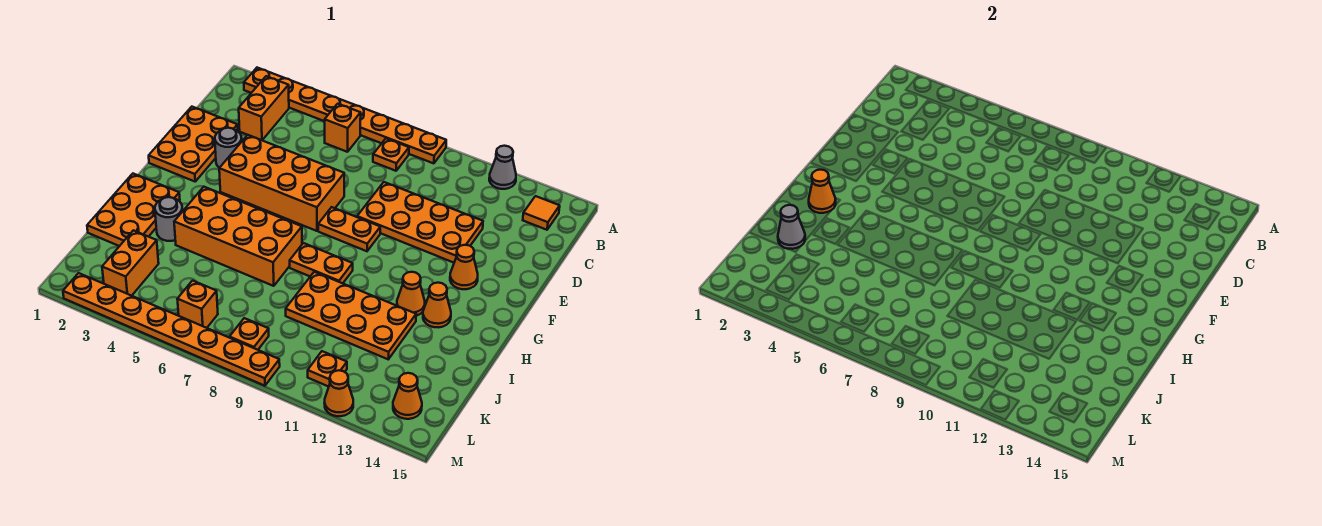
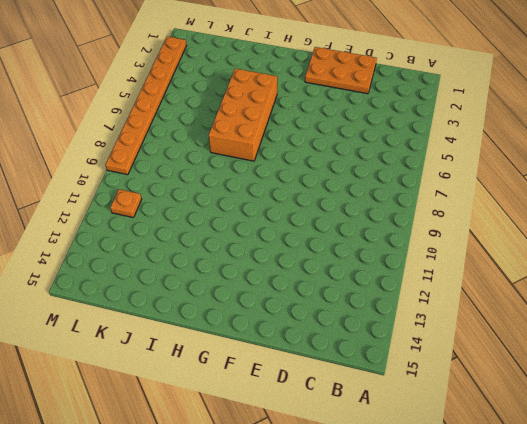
none -> orange 1x8 plate [244,68,446,163]
none -> grey 1x1 cone [489,146,516,189]
none -> orange 1x2 brick [239,76,289,140]

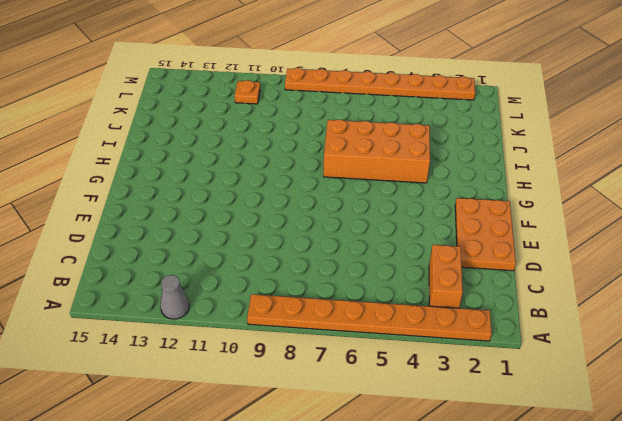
none -> orange 1x1 brick [325,104,361,152]
none -> orange 1x1 plate [373,139,409,171]
none -> orange 1x1 tile [523,196,560,230]

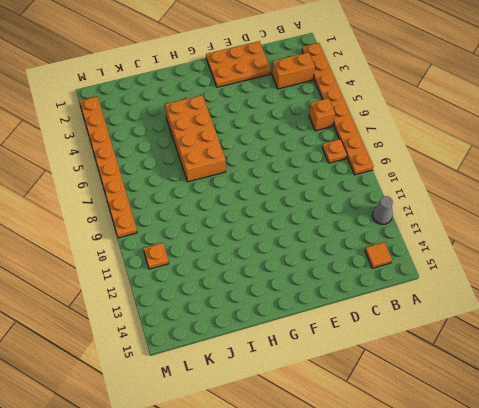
none -> orange 2x4 plate [357,182,483,263]
none -> grey 1x1 round brick [215,128,242,168]
none -> orange 2x4 brick [219,135,344,231]

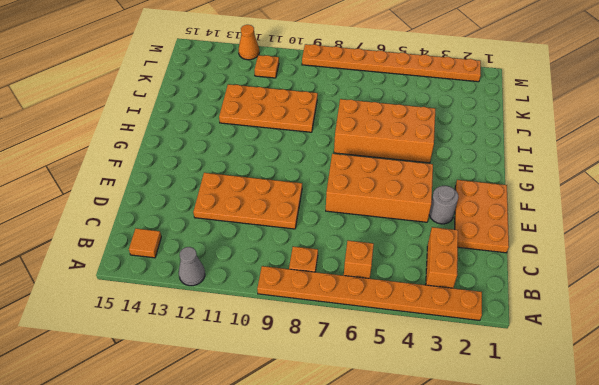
none -> orange 1x2 plate [318,207,380,251]
none -> orange 1x1 cone [450,245,478,289]
none -> orange 2x3 plate [87,174,180,246]

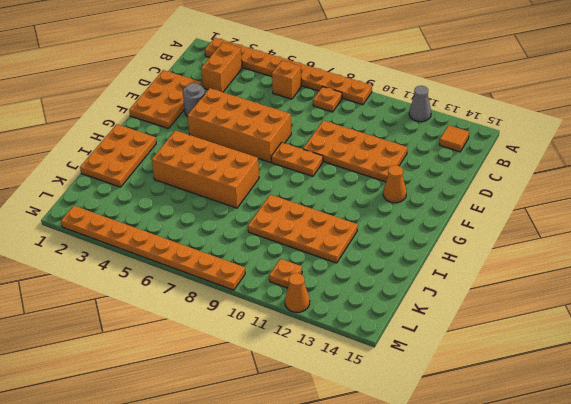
none -> orange 1x2 plate [290,243,353,283]
none -> orange 1x1 cone [397,272,425,316]
none -> orange 1x1 cone [423,283,451,327]

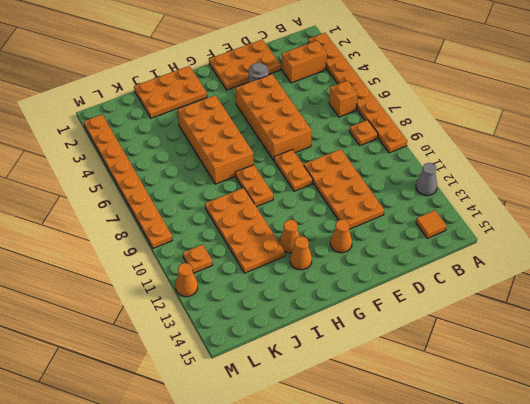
none -> grey 1x1 round brick [155,197,183,241]
none -> orange 1x2 brick [102,230,159,296]
none -> orange 1x1 brick [177,281,218,328]

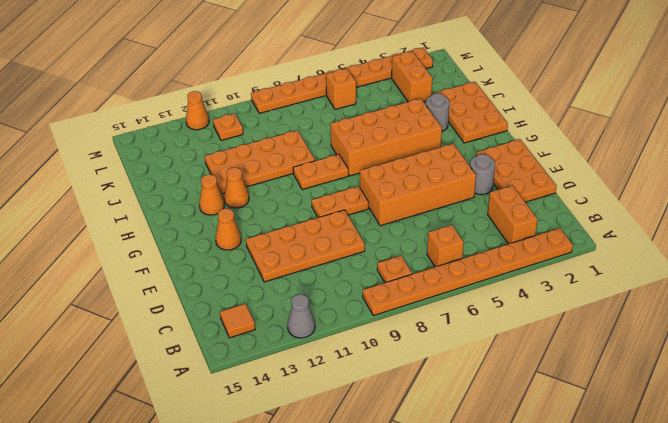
none -> orange 1x1 plate [230,318,269,350]
none -> orange 1x1 cone [393,373,422,419]
none -> orange 1x1 cone [809,170,836,213]

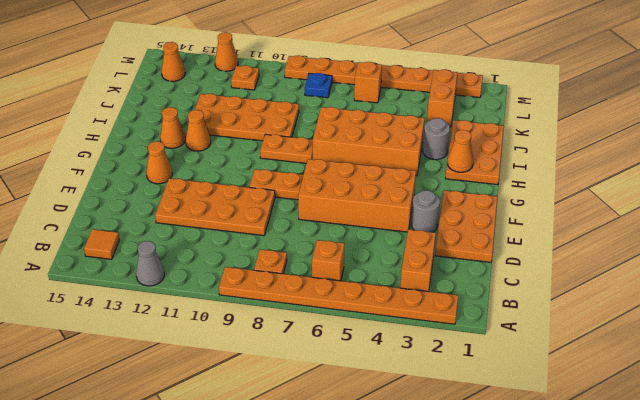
blue 1x1 plate [305,73,332,98] -> orange 1x1 plate [230,318,269,350]
none -> grey 1x1 cone [778,205,805,249]

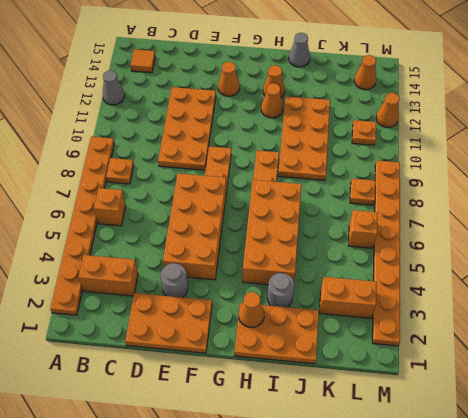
grey 1x1 cone [289,33,310,67] -> grey 1x1 cone moved to [778,205,805,249]

